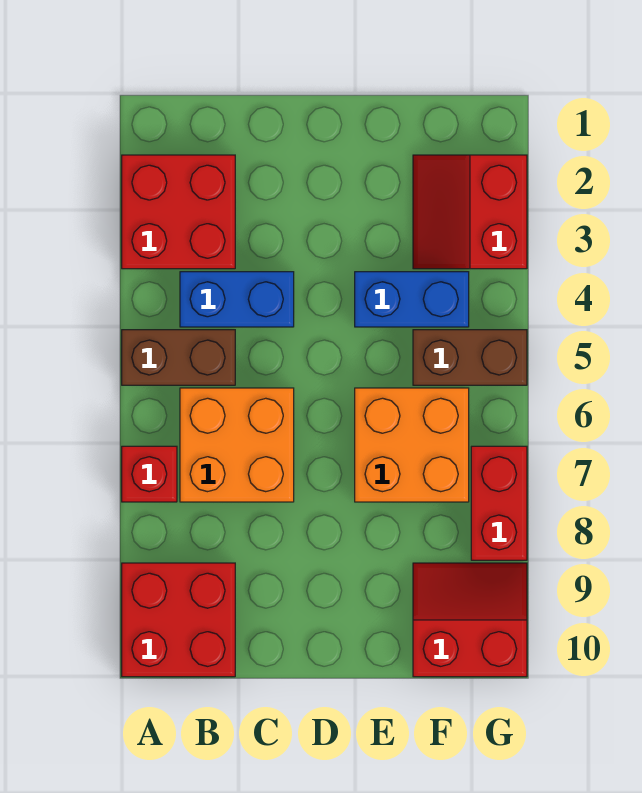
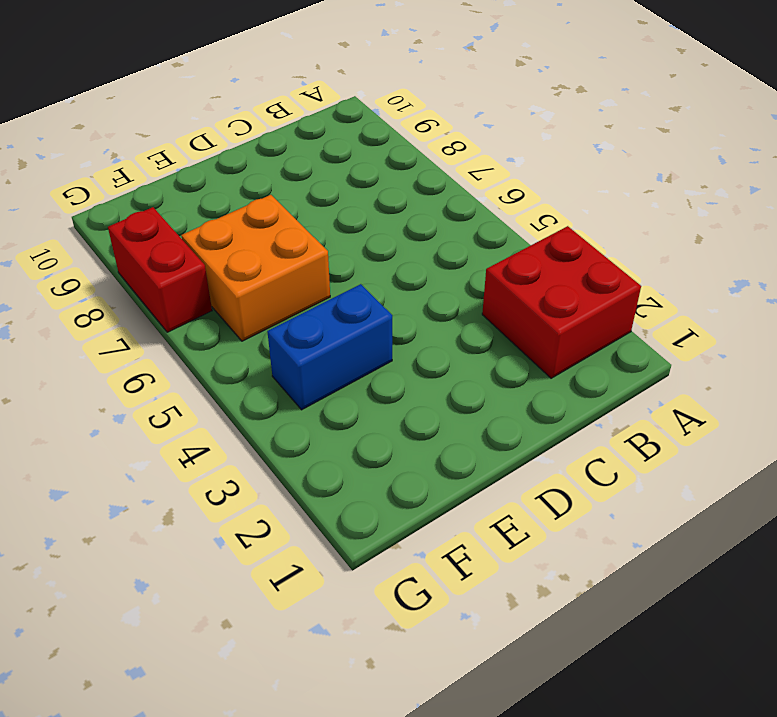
none -> brown 1x2 brick [122,330,235,385]
none -> red 1x1 brick [122,446,177,502]
none -> red 2x2 brick [122,563,235,677]

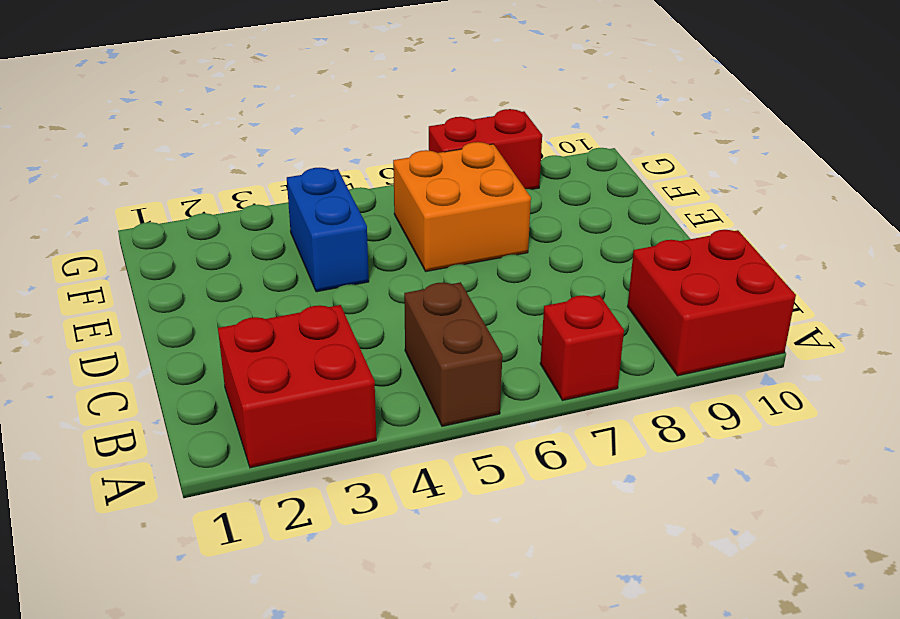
none -> blue 1x2 brick [180,272,294,327]
none -> orange 2x2 brick [180,388,294,502]
none -> red 2x2 slope [413,155,527,269]

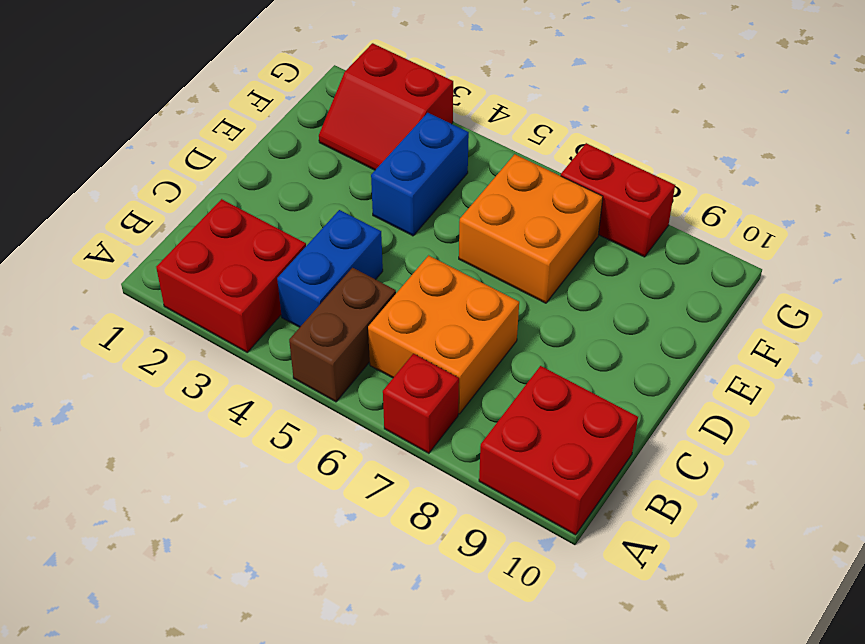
none -> brown 1x2 brick [413,330,527,385]
none -> red 2x2 slope [413,563,527,677]

